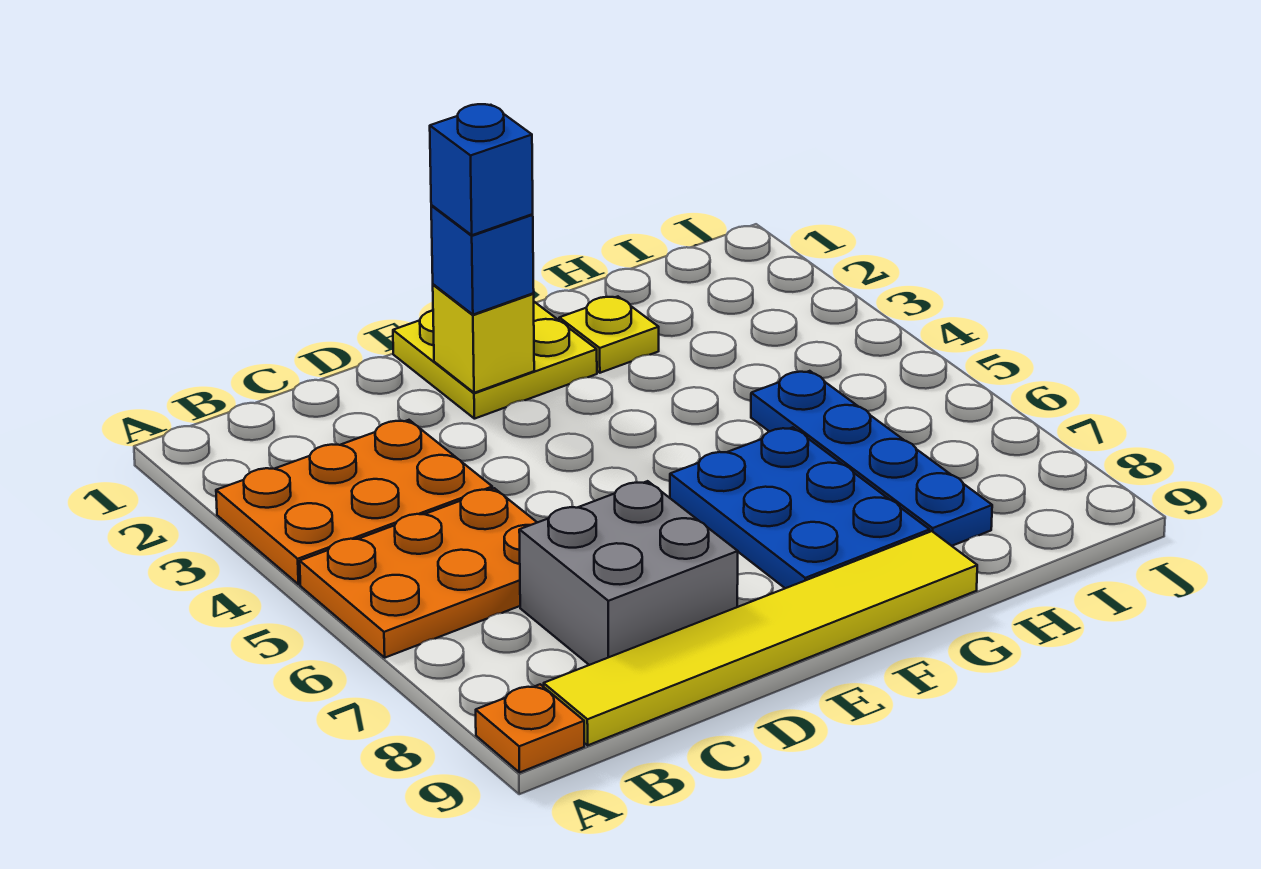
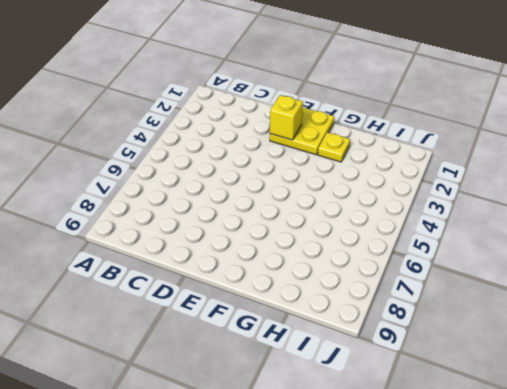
none -> orange 2x3 plate [216,420,492,584]
none -> orange 2x3 plate [300,488,537,658]
none -> orange 1x1 plate [476,684,584,773]

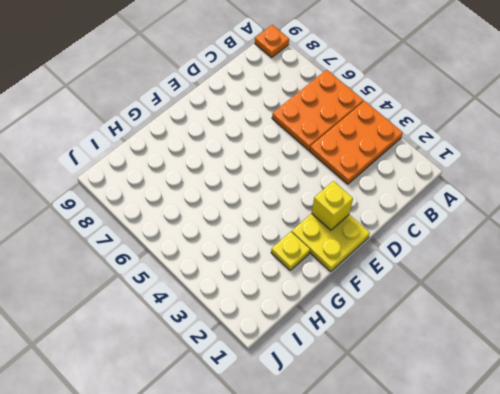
none -> yellow 1x6 tile [544,531,977,745]
none -> grey 2x2 brick [519,481,738,665]
none -> blue 2x3 plate [670,427,930,588]

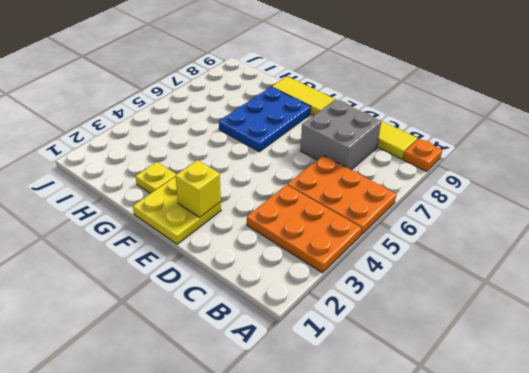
none -> blue 1x4 plate [751,371,992,546]
none -> blue 1x1 brick [431,206,534,315]
none -> blue 1x1 brick [430,104,533,235]

